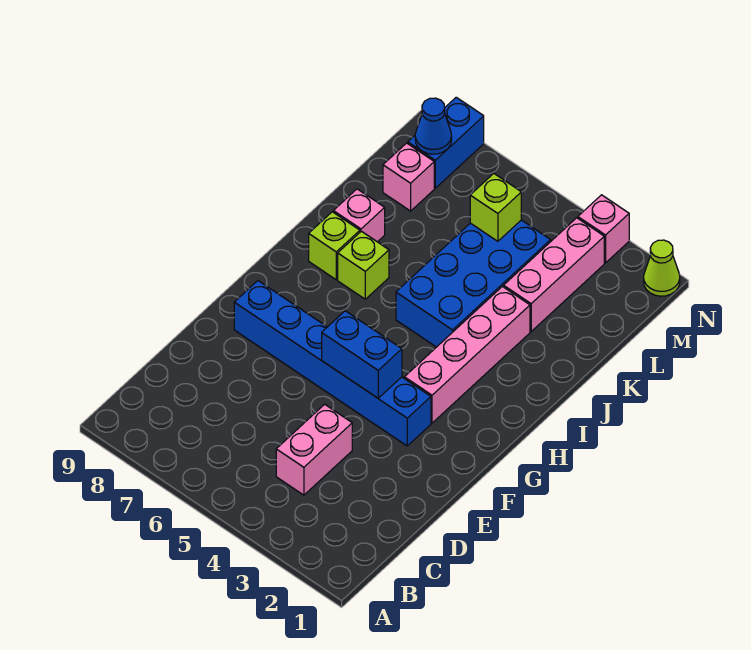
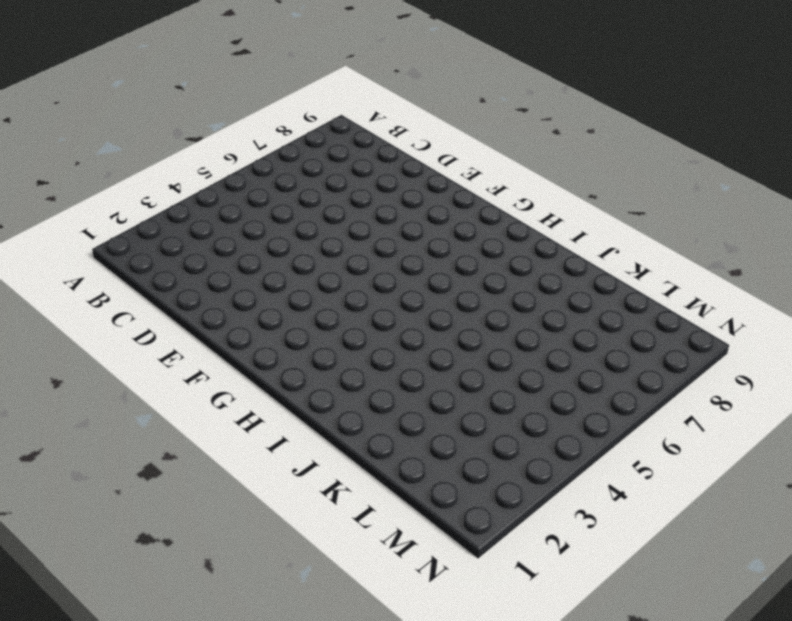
none -> pink 1x2 brick [276,404,352,495]
none -> blue 1x6 brick [234,281,431,446]
none -> pink 1x4 brick [404,287,530,423]

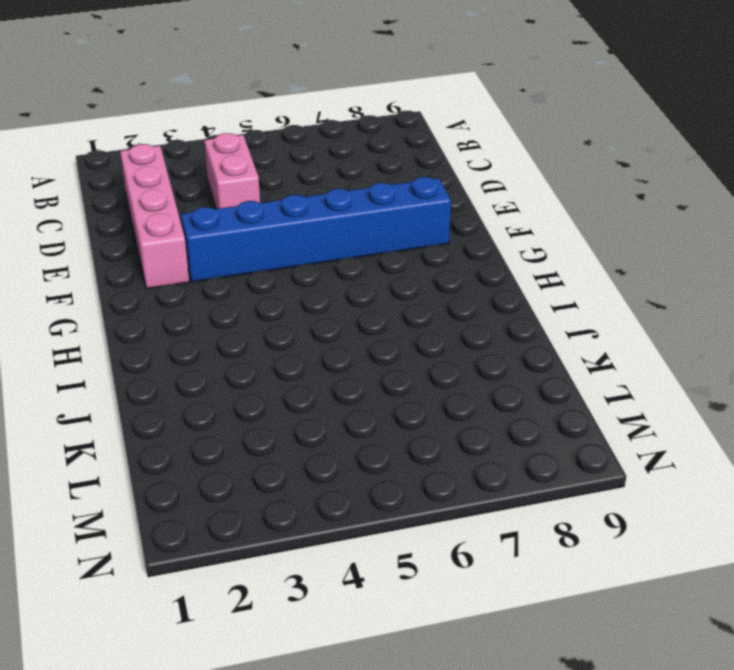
pink 1x4 brick [120,144,189,289] -> pink 1x4 brick moved to [404,287,530,423]
none -> blue 2x4 brick [396,220,551,347]
none -> lime 1x1 brick [338,231,389,299]
none -> lime 1x1 brick [309,212,360,280]

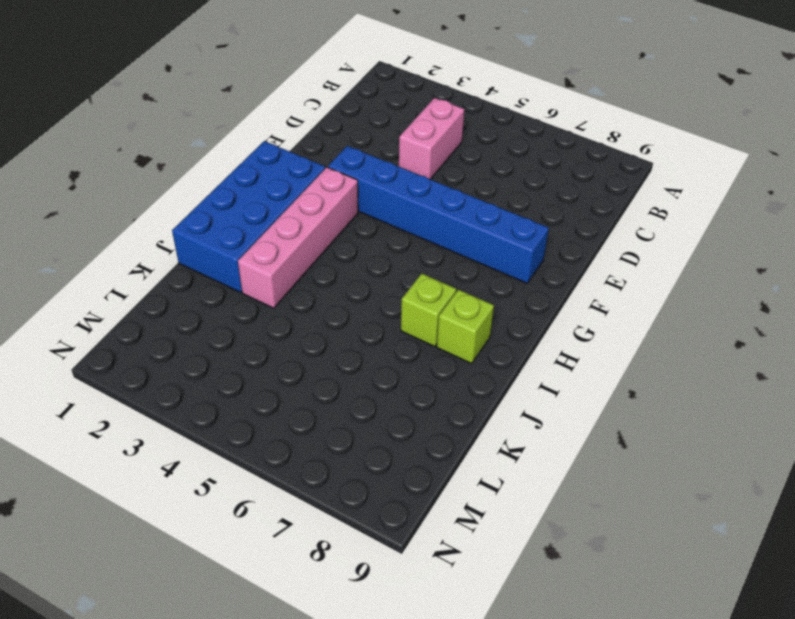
blue 2x4 brick [172,141,325,292] -> blue 2x4 brick moved to [396,220,551,347]
none -> pink 1x1 brick [333,189,385,242]
none -> pink 1x3 brick [504,218,604,331]
none -> pink 1x1 brick [383,143,434,211]

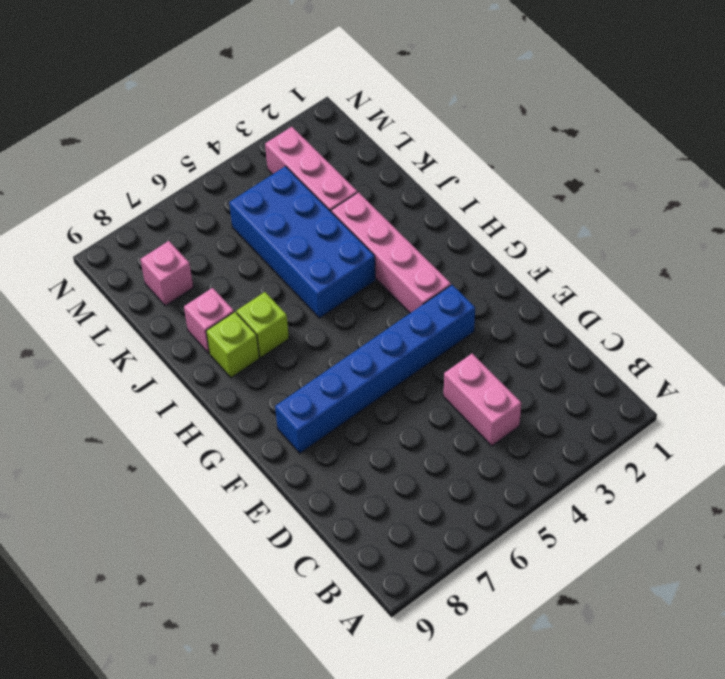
none -> blue 1x2 brick [408,97,484,188]
none -> lime 1x1 cone [644,240,680,296]
none -> pink 1x1 brick [578,195,629,263]

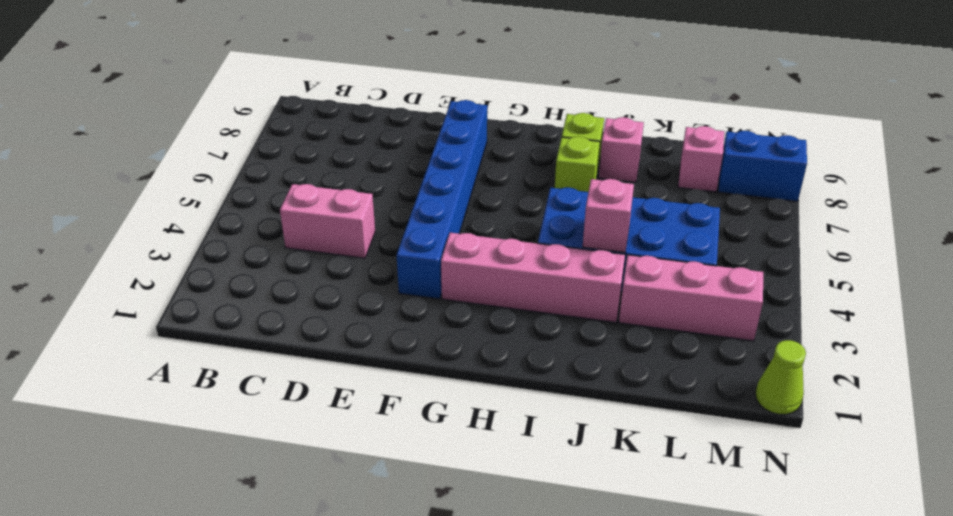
pink 1x1 brick [583,179,634,253] -> pink 1x1 brick moved to [578,195,629,263]
none -> blue 1x2 brick [322,311,402,398]
none -> lime 1x1 brick [470,174,521,241]
none -> blue 1x1 cone [415,98,452,154]

